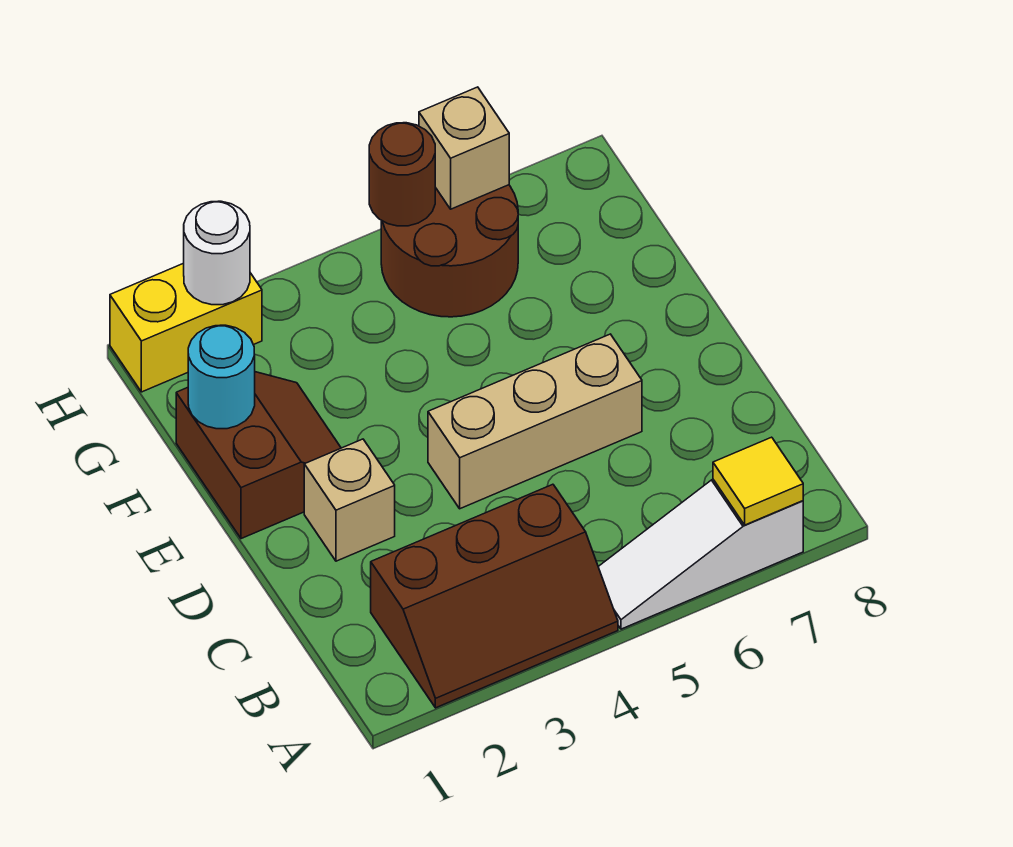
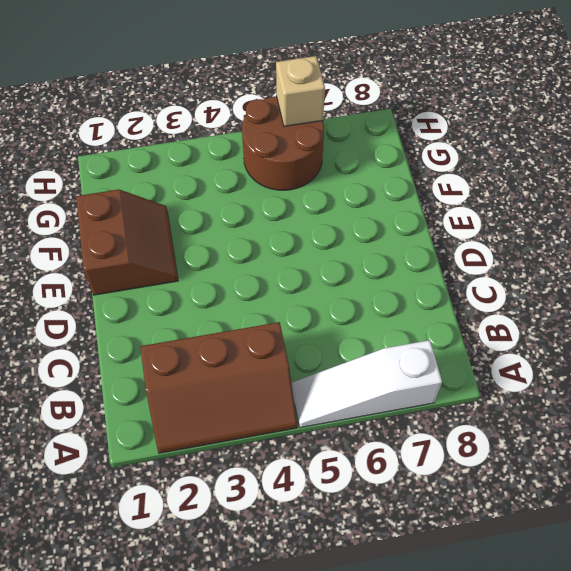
none -> tan 1x1 brick [304,439,395,561]
none -> tan 1x3 brick [428,334,642,509]
none -> yellow 1x2 brick [110,263,262,392]

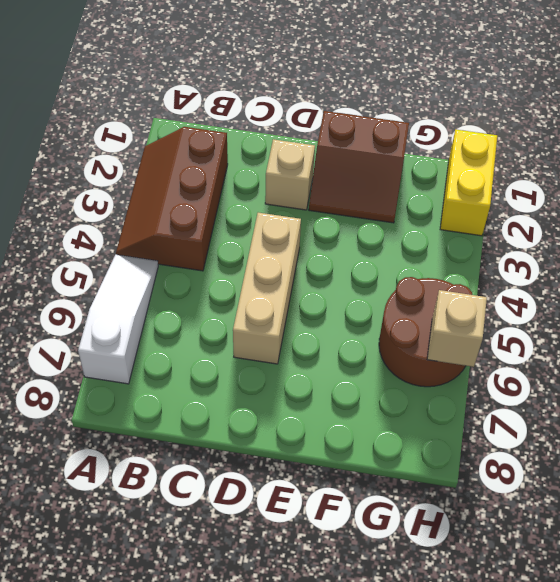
none -> yellow 1x1 tile [713,437,803,525]
none -> cyan 1x1 round brick [188,325,255,429]
none -> white 1x1 round brick [184,201,250,305]

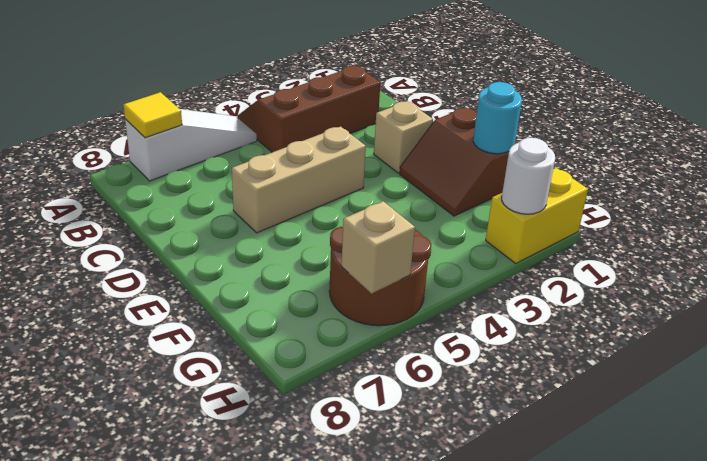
none -> brown 1x1 round brick [369,123,435,226]

